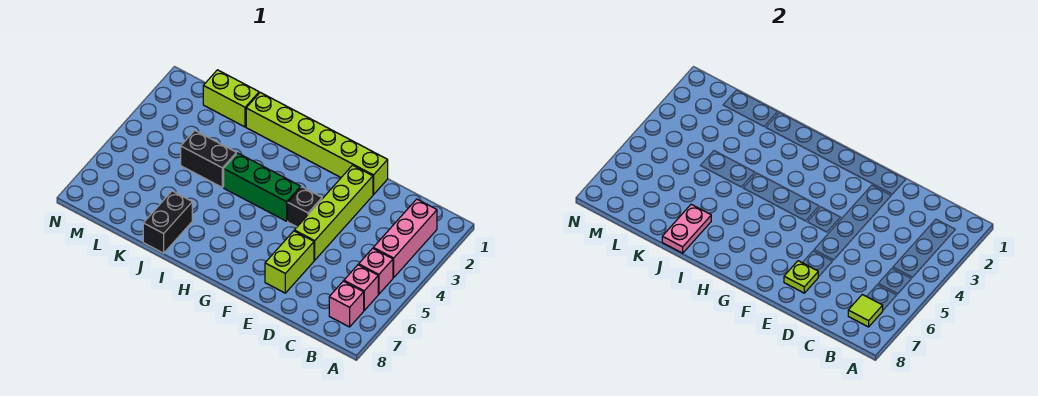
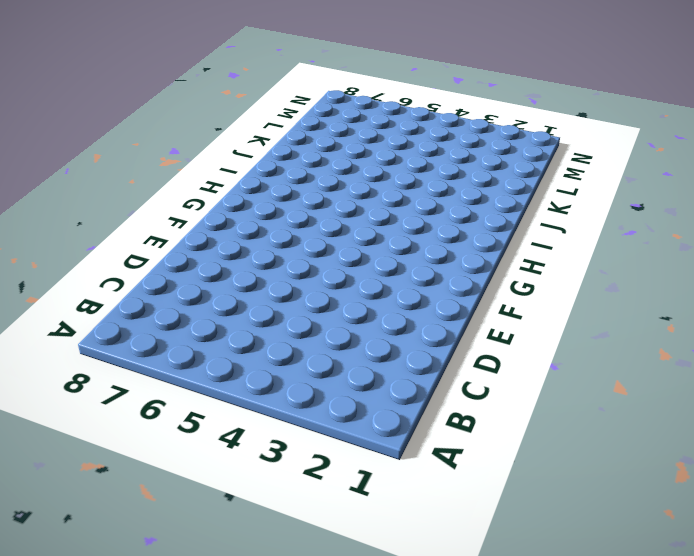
none -> pink 1x3 brick [373,199,437,278]
none -> pink 1x1 brick [359,248,393,294]
none -> pink 1x1 brick [344,265,378,310]

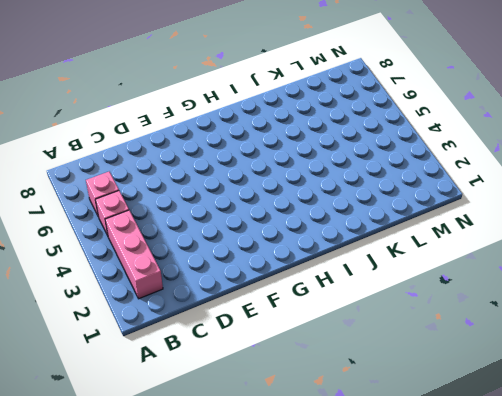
none -> pink 1x1 brick [329,281,364,327]
none -> lime 1x6 brick [246,92,388,195]
none -> lime 1x4 brick [294,165,373,260]

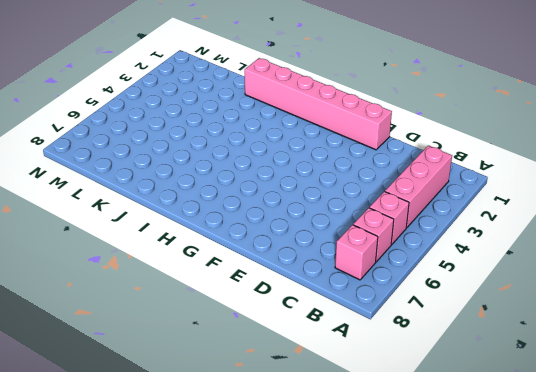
pink 1x6 brick [245,58,392,150] -> lime 1x6 brick [246,92,388,195]
none -> lime 1x4 brick [294,165,373,260]
none -> lime 1x2 brick [265,231,314,293]
none -> black 1x1 brick [288,187,322,227]

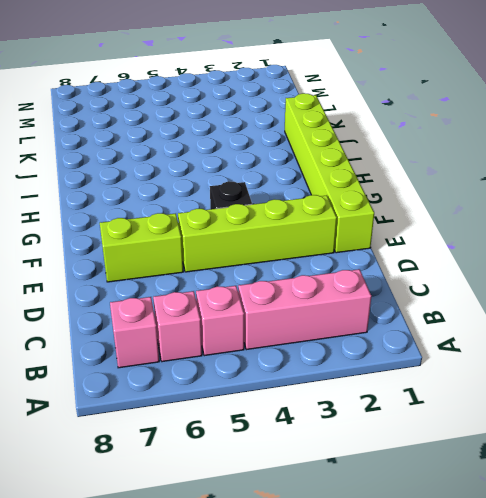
none -> green 1x3 brick [224,153,301,221]
none -> black 1x2 brick [181,131,236,187]
none -> black 1x2 brick [143,191,192,253]

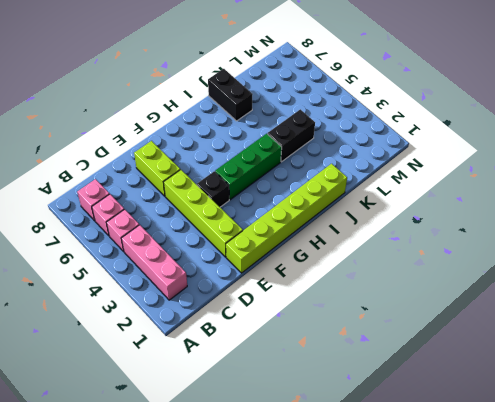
none -> lime 1x2 brick [203,70,259,127]
none -> lime 1x1 tile [848,295,883,327]
none -> lime 1x1 plate [784,261,818,293]

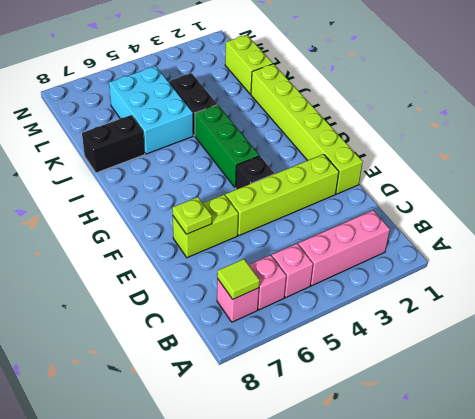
cyan 2x3 brick [109,66,193,154] -> none
none -> pink 1x2 plate [662,204,711,253]

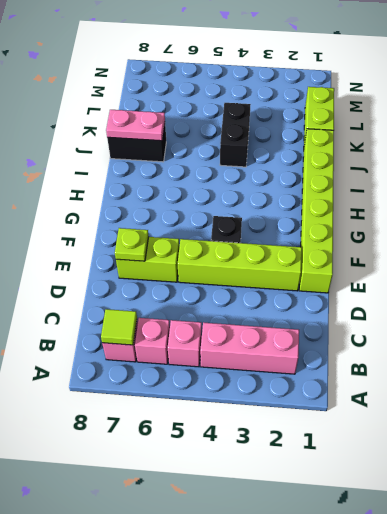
none -> green 1x3 brick [224,153,301,221]

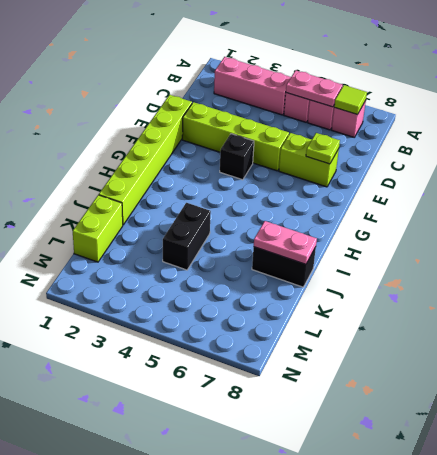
pink 1x2 plate [286,70,342,107] -> none
none -> green 1x3 brick [224,153,301,221]

